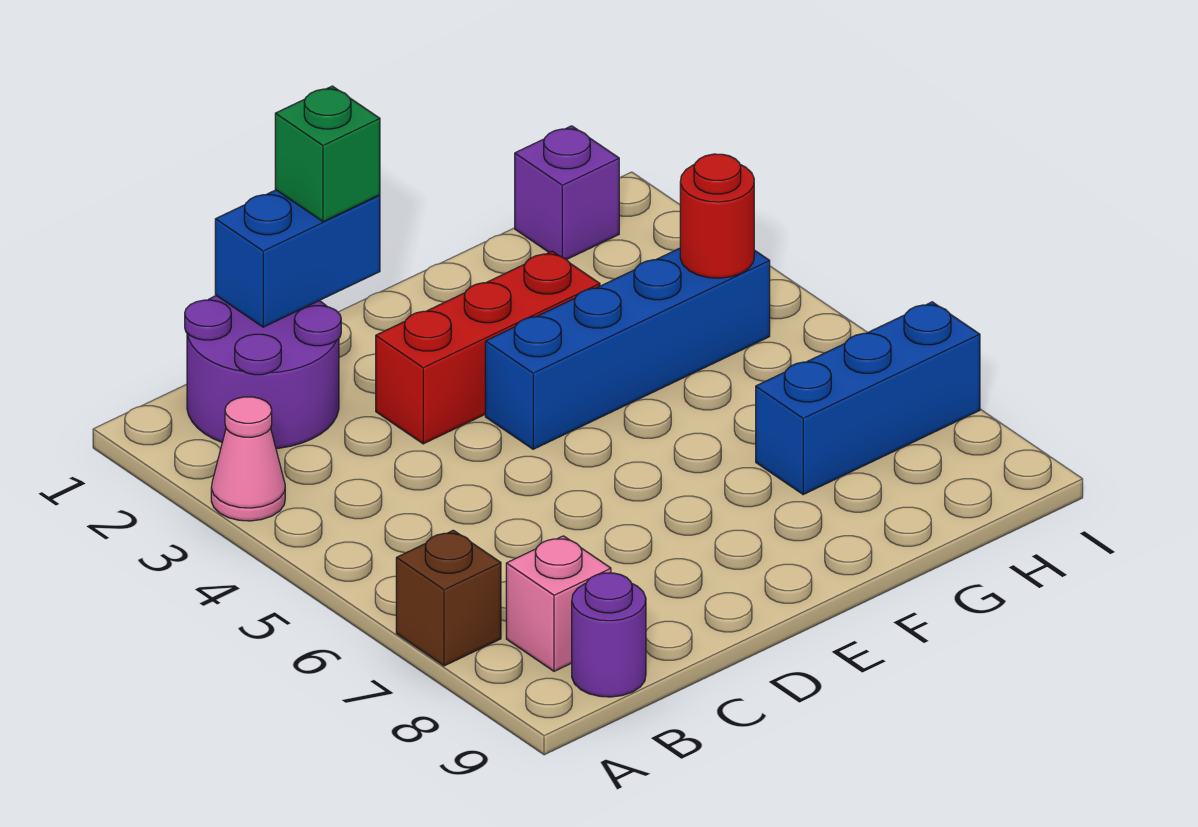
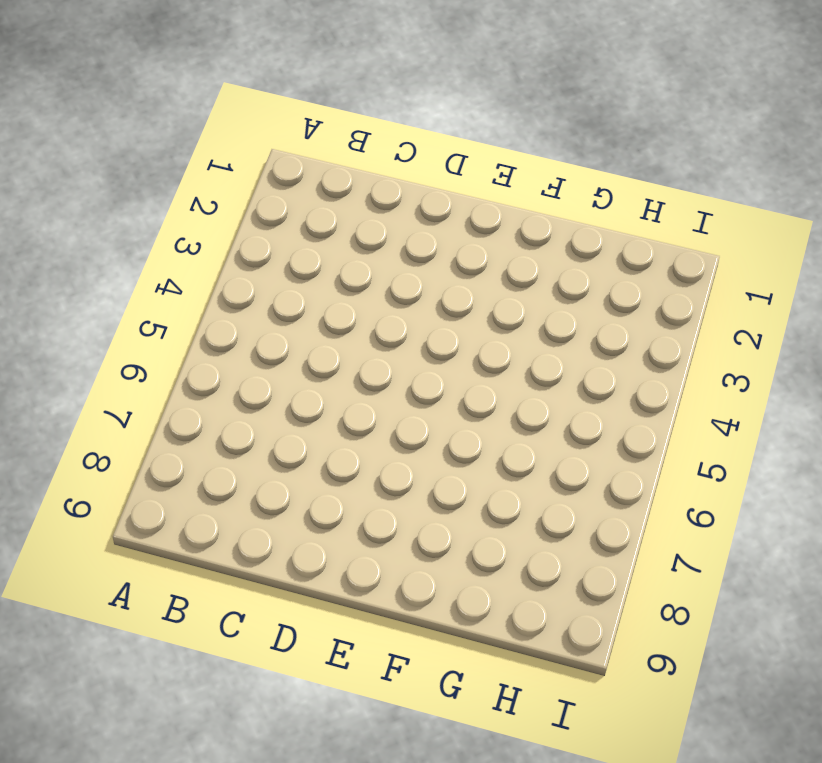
none -> pink 1x1 cone [211,397,285,521]
none -> brown 1x1 brick [396,530,501,666]
none -> purple 2x2 round brick [185,296,341,448]

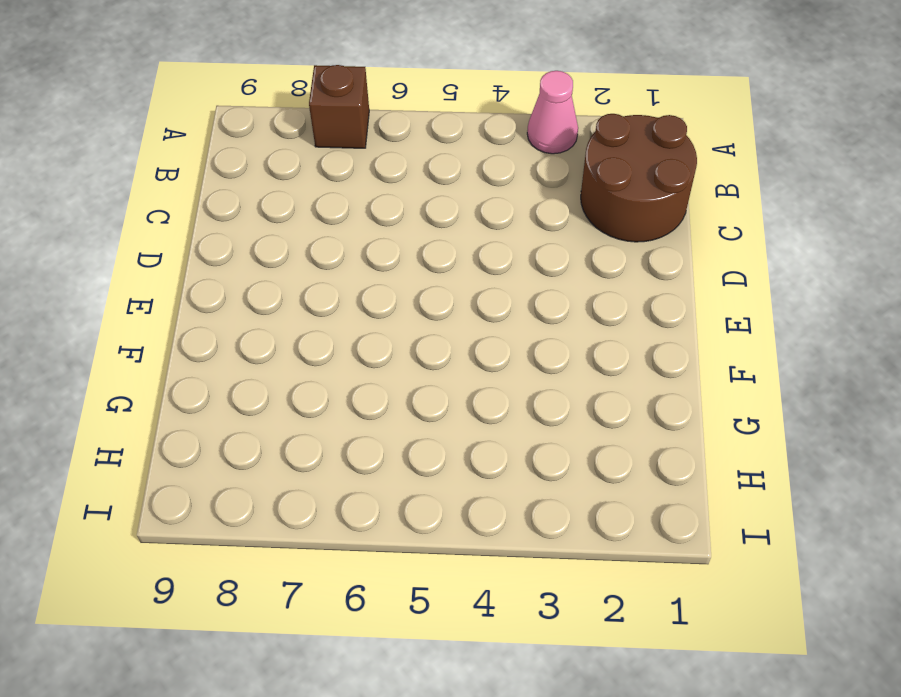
brown 2x2 round brick [581,114,697,242] -> purple 2x2 round brick [185,296,341,448]
none -> pink 1x1 brick [506,536,611,671]
none -> purple 1x1 round brick [572,573,646,697]
none -> red 1x3 brick [376,251,600,444]

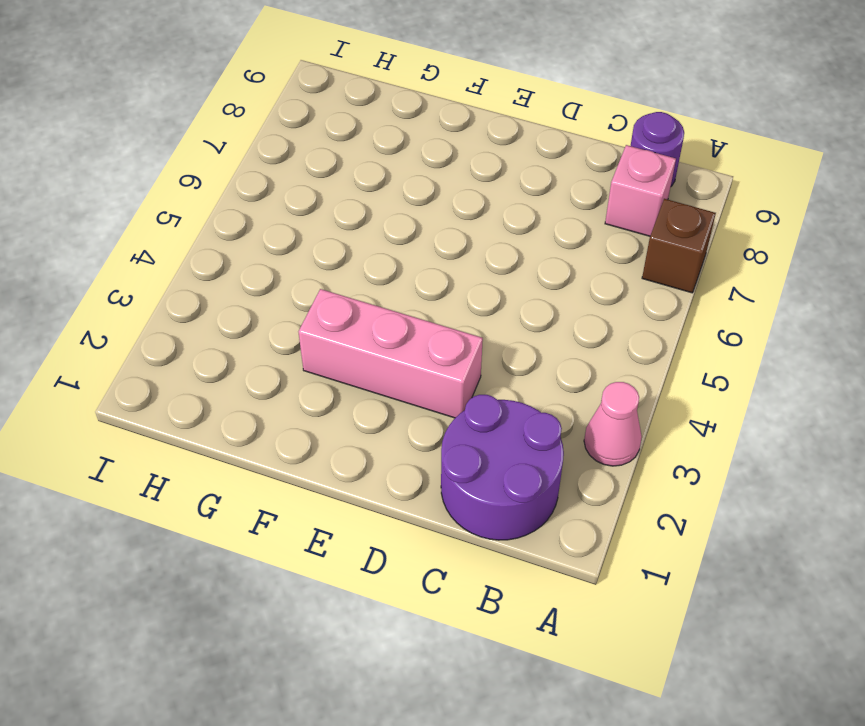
pink 1x3 brick [299,289,483,418] -> red 1x3 brick [376,251,600,444]
none -> blue 1x4 brick [485,248,770,449]
none -> blue 1x3 brick [756,302,980,494]
none -> purple 1x1 brick [515,126,619,260]

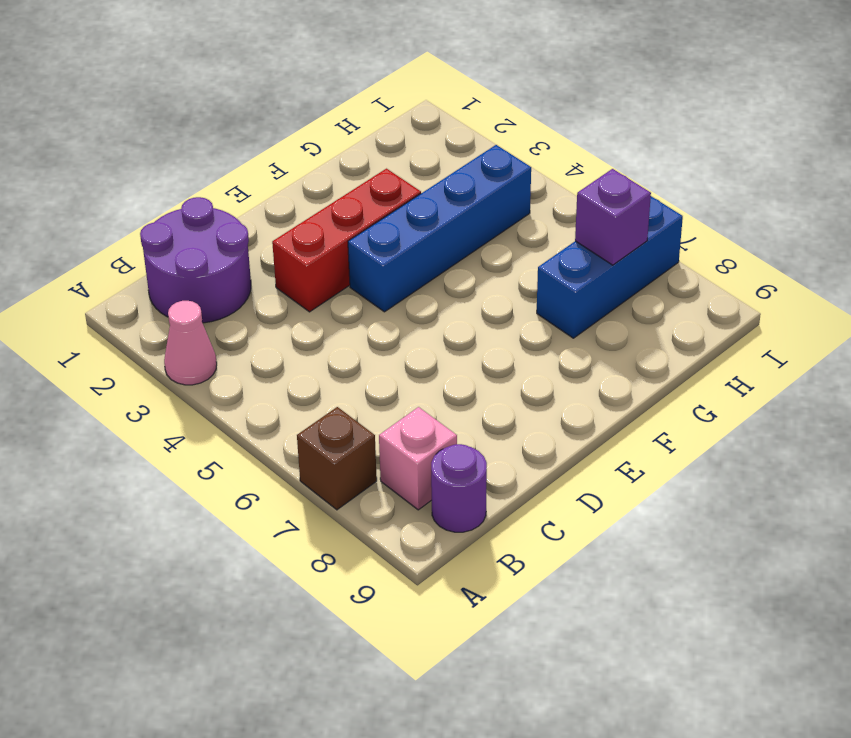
purple 1x1 brick [575,169,651,265] -> purple 1x1 brick moved to [515,126,619,260]
none -> blue 1x2 brick [215,190,380,327]
none -> red 1x1 round brick [680,154,754,278]
none -> green 1x1 brick [275,86,380,222]

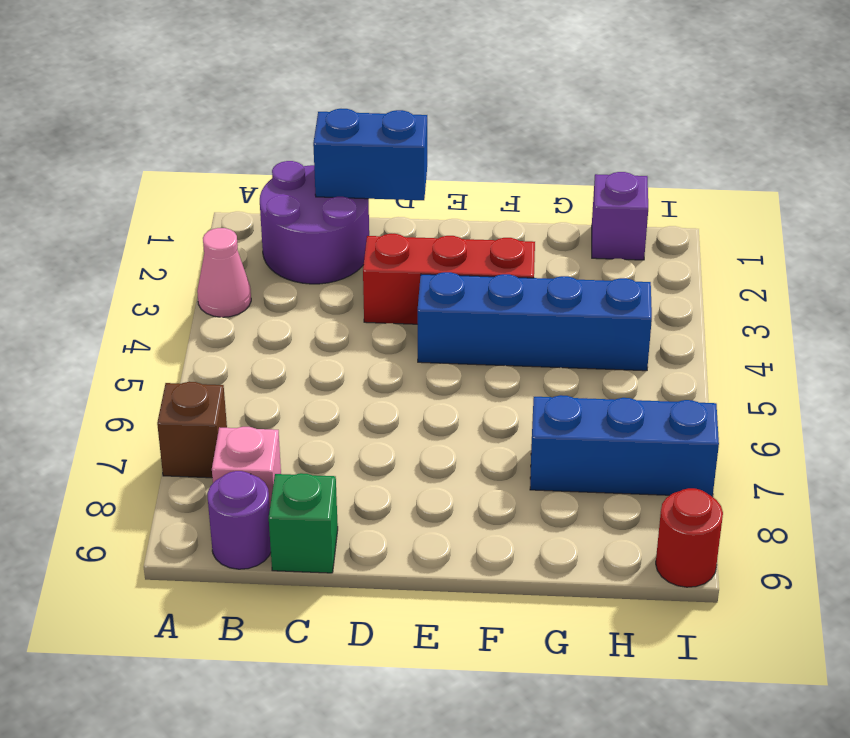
green 1x1 brick [269,473,338,573] -> green 1x1 brick moved to [275,86,380,222]
red 1x1 round brick [656,488,723,587] -> red 1x1 round brick moved to [680,154,754,278]

